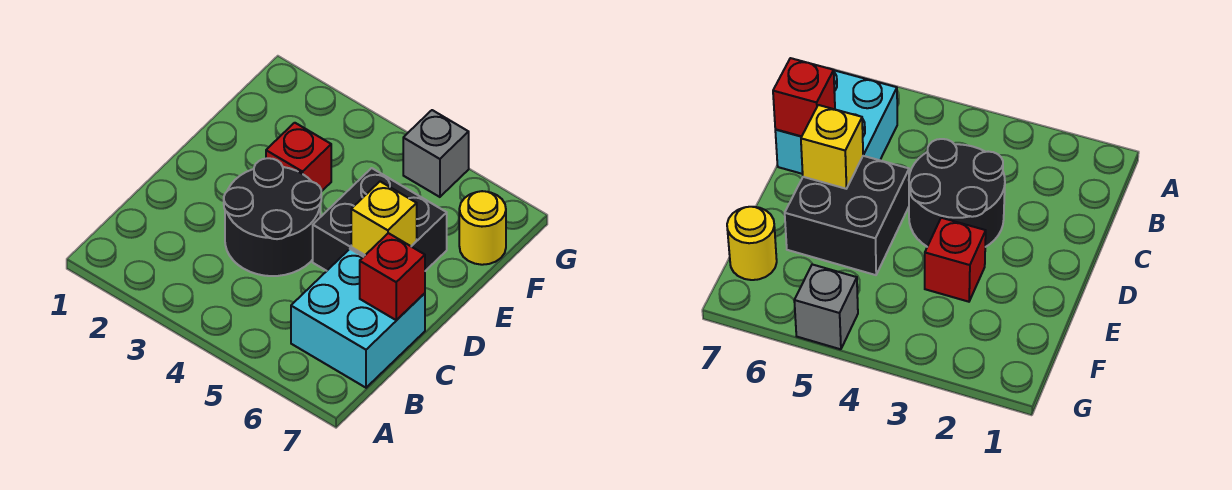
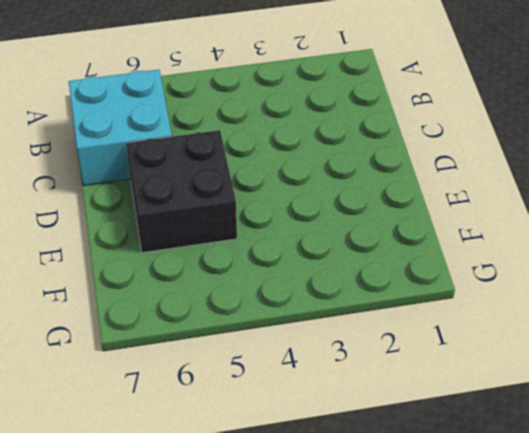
none -> black 2x2 round brick [224,158,321,276]
none -> red 1x1 brick [266,123,331,192]

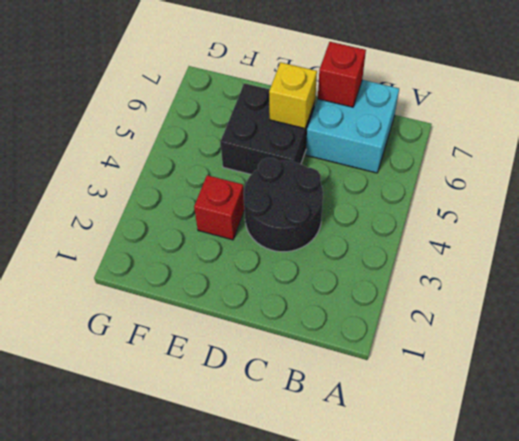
none -> yellow 1x1 round brick [459,191,506,265]
none -> grey 1x1 brick [403,110,469,197]

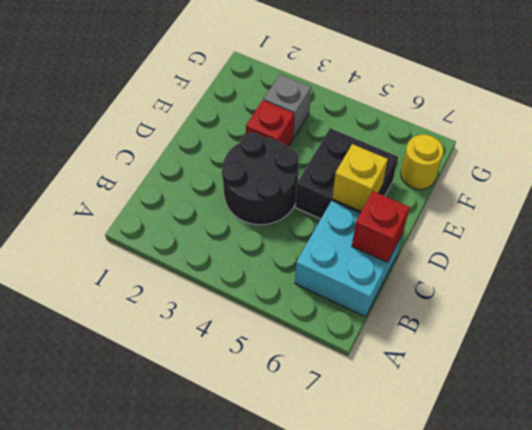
grey 1x1 brick [264,74,311,138] -> grey 1x1 brick moved to [403,110,469,197]

